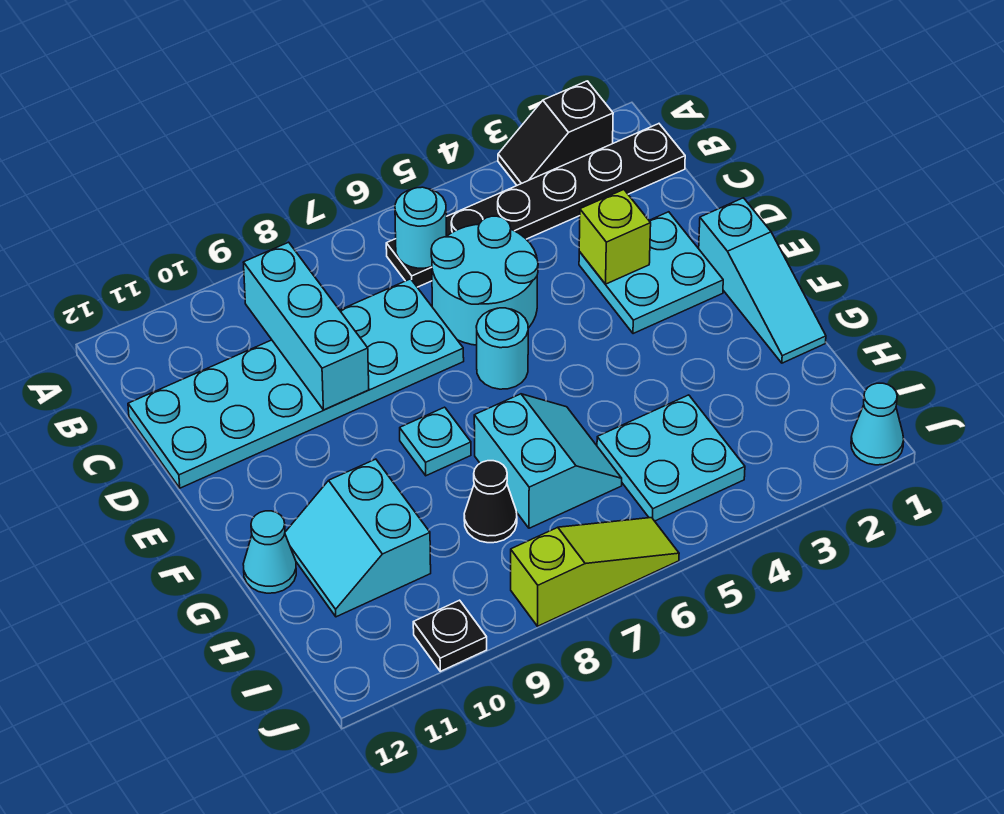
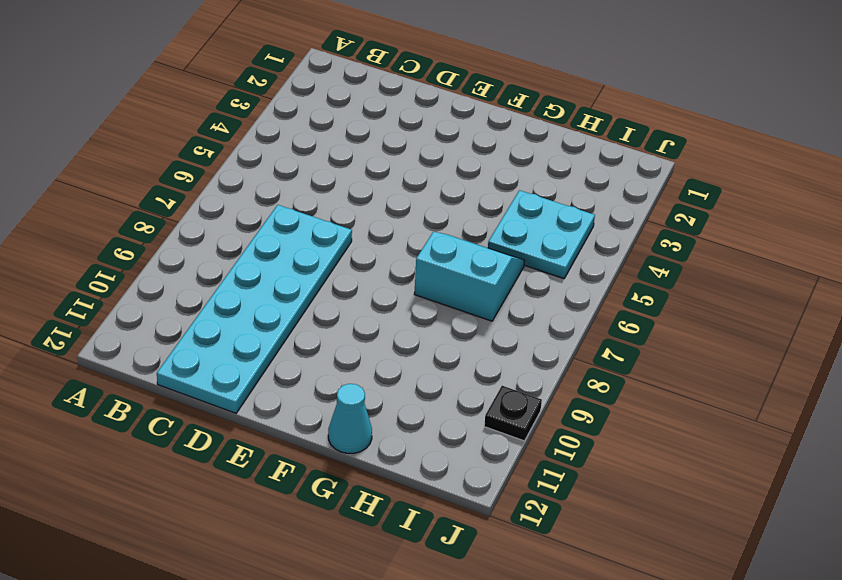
none -> black 1x2 slope [498,81,613,185]
none -> black 1x6 plate [386,124,685,287]
none -> cyan 2x2 round brick [431,216,538,345]

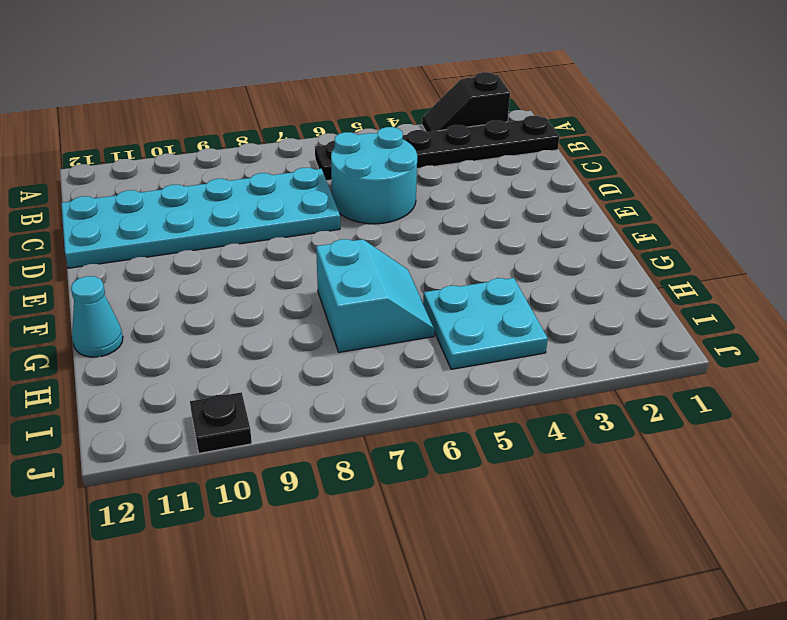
none -> cyan 2x2 plate [579,212,723,334]
none -> cyan 1x3 slope [699,198,826,363]
none -> cyan 1x1 round brick [476,308,528,389]

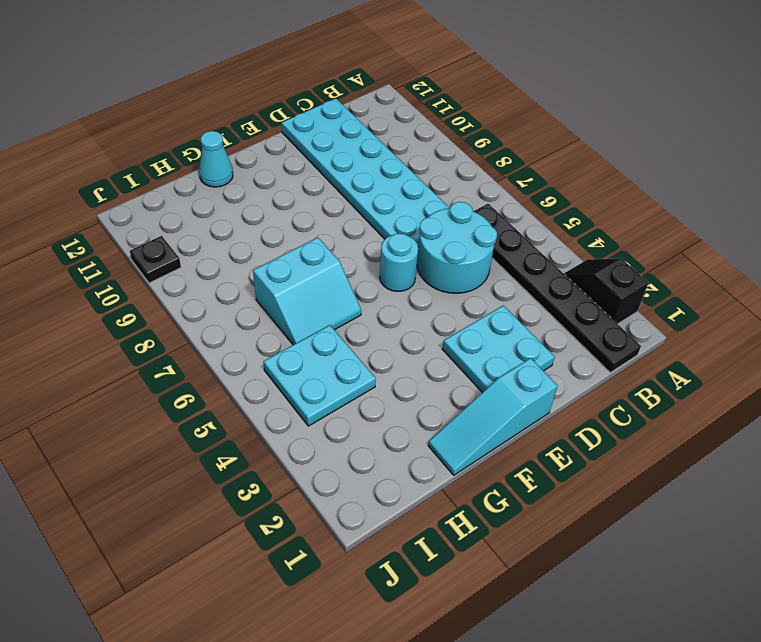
none -> cyan 1x1 plate [400,407,471,476]
none -> cyan 2x2 slope [285,459,431,617]
none -> black 1x1 cone [464,461,517,543]

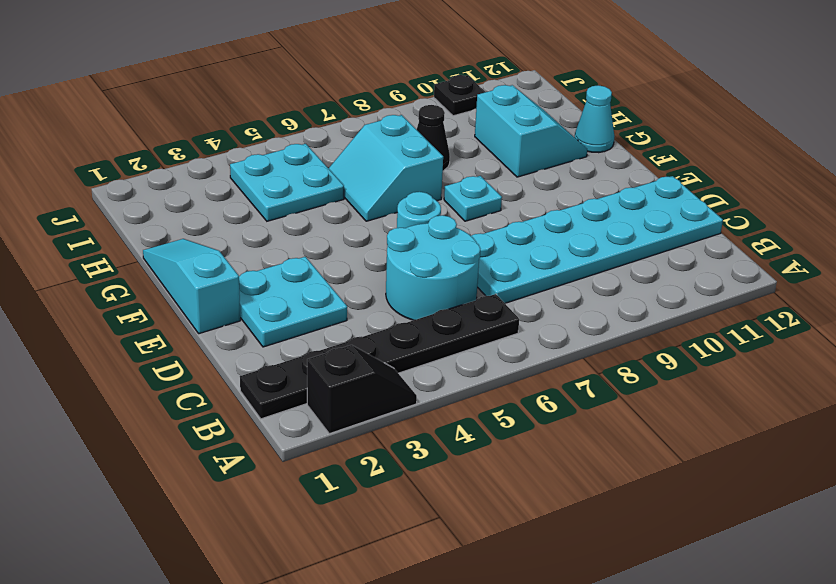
none -> cyan 1x1 cone [851,383,904,465]
none -> lime 1x3 slope [511,518,679,626]
none -> cyan 1x1 round brick [395,187,446,268]

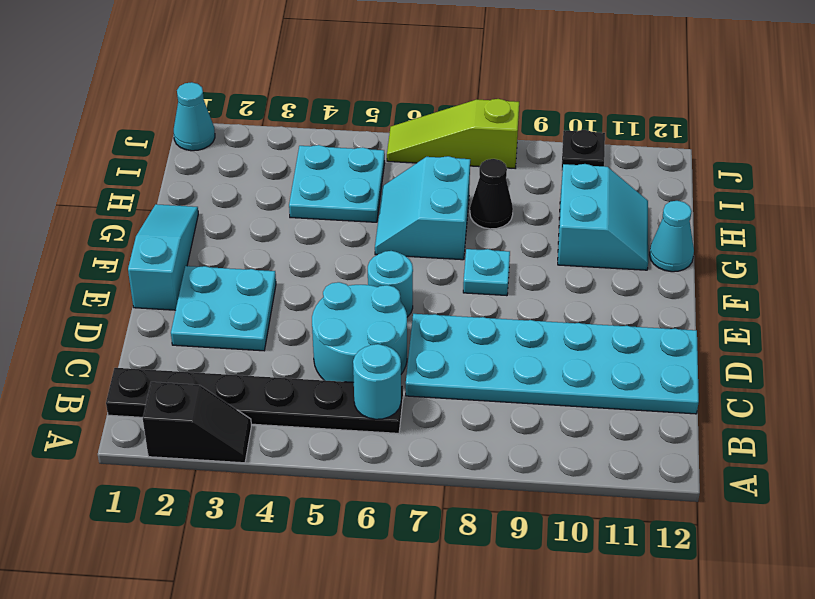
none -> cyan 1x3 brick [243,242,369,410]
none -> lime 1x1 brick [579,190,651,284]

